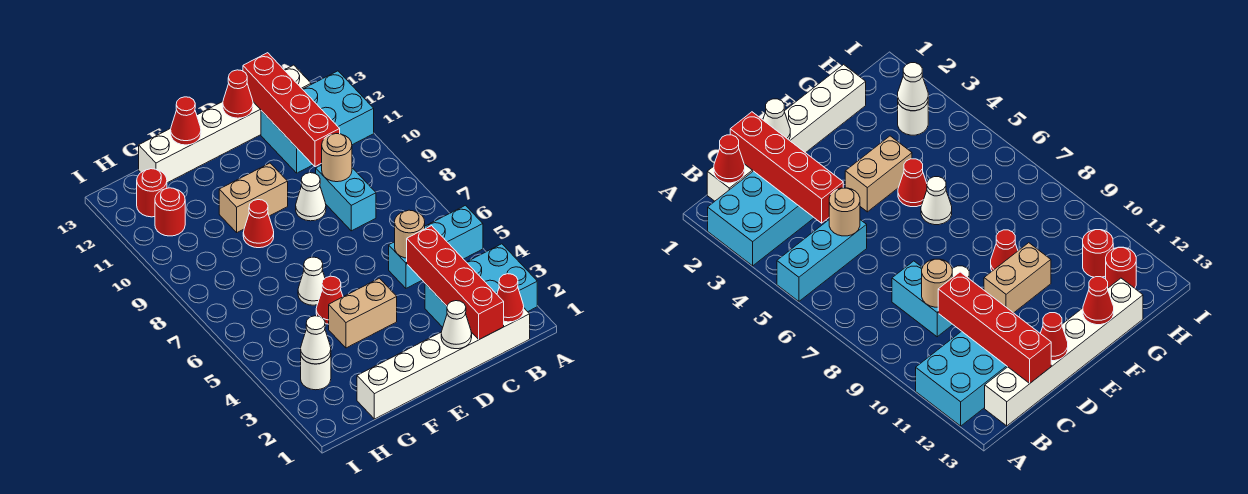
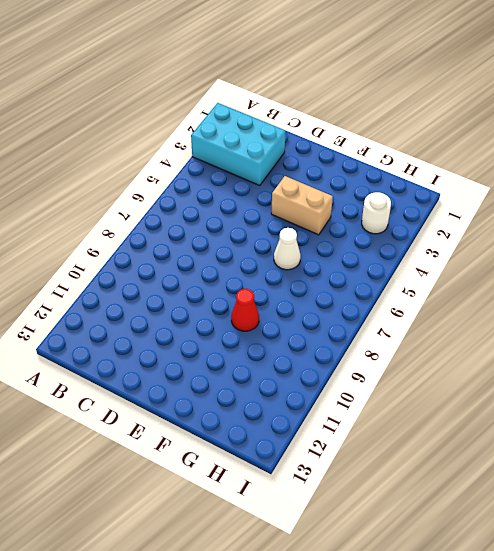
none -> cyan 1x3 brick [389,205,483,288]
none -> cyan 2x3 brick [261,71,374,173]
none -> white 1x6 brick [357,308,530,419]

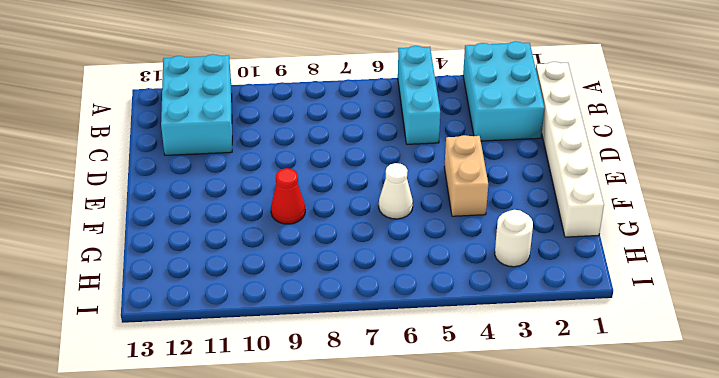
none -> white 1x6 brick [139,65,311,183]
none -> cyan 1x2 brick [316,165,376,231]
none -> white 1x1 cone [296,173,326,221]

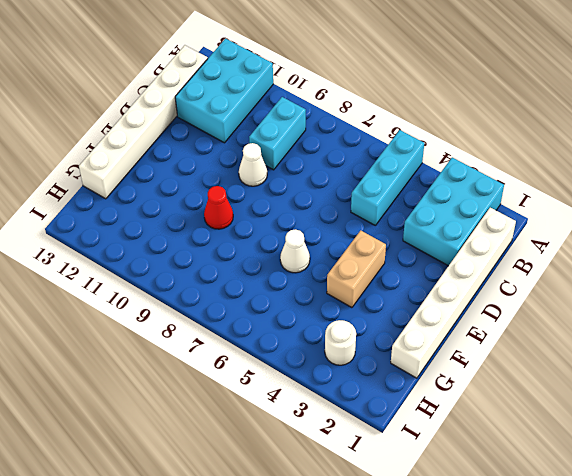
cyan 1x2 brick [249,97,306,170] -> cyan 1x2 brick turned to [316,165,376,231]
none -> tan 1x2 brick [219,163,288,232]
none -> red 1x1 cone [316,276,343,324]
none -> red 1x1 round brick [155,188,185,236]

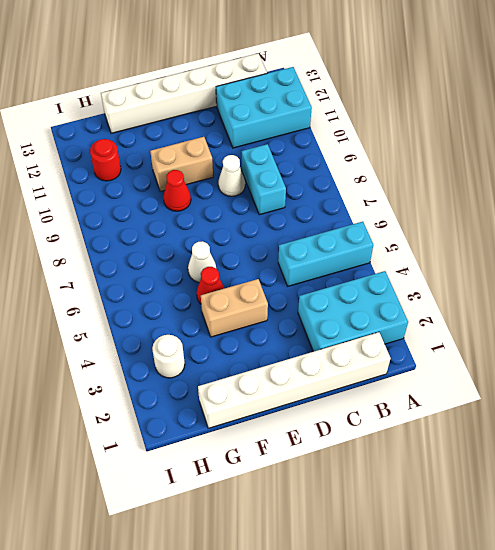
none -> red 1x1 round brick [137,169,167,217]
none -> red 1x1 cone [497,274,524,322]
none -> red 1x4 brick [407,226,504,339]

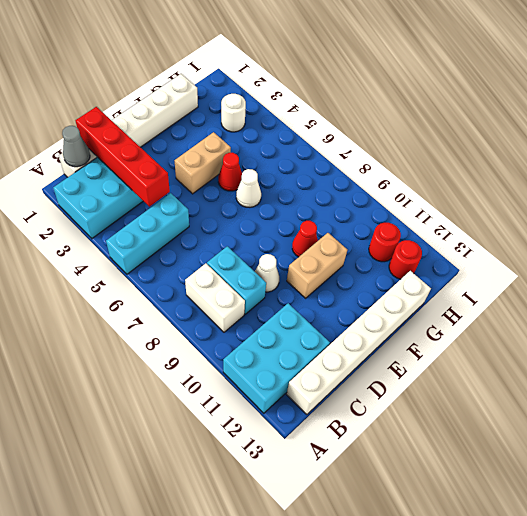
grey 1x1 cone [62,126,90,167] -> red 1x1 cone [497,274,524,322]
white 1x2 brick [185,263,245,332] -> none
none -> tan 1x1 round brick [395,210,425,258]
none -> tan 1x1 round brick [322,134,352,182]
none -> red 1x4 brick [243,53,340,167]

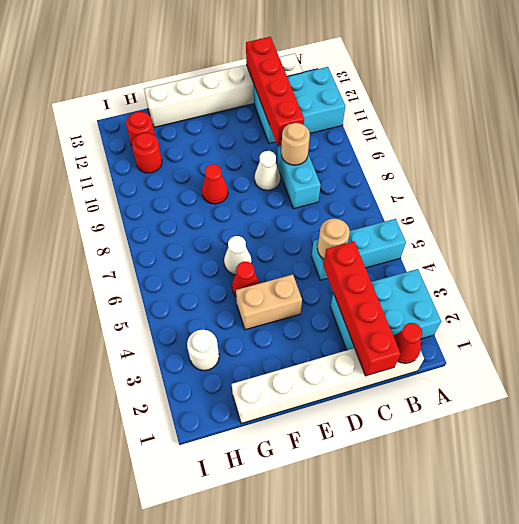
none -> tan 1x2 brick [219,163,288,232]
none -> white 1x1 cone [441,301,472,349]
none -> red 1x1 cone [223,70,253,118]

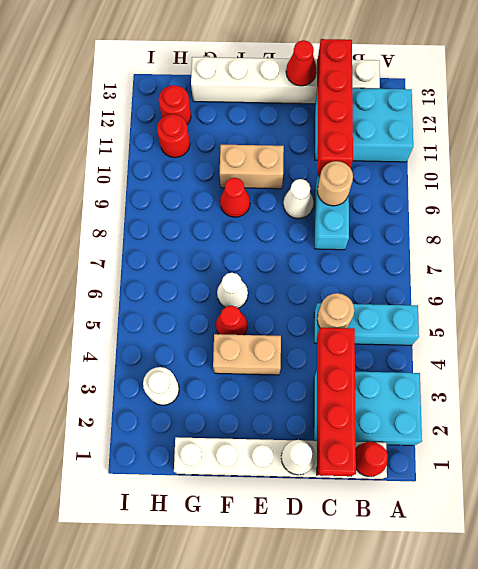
none -> red 1x1 cone [171,97,201,145]
none -> white 1x1 cone [301,316,331,364]

